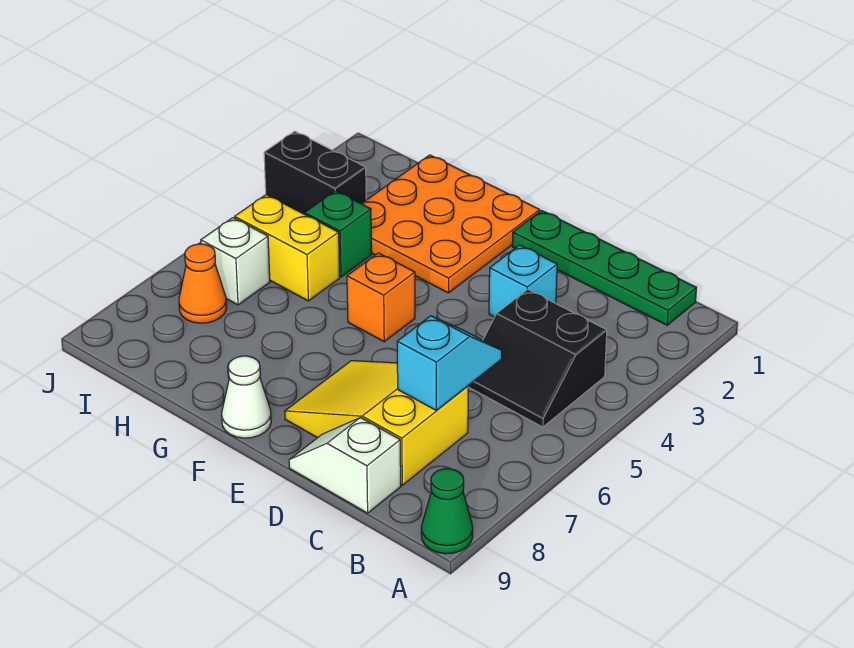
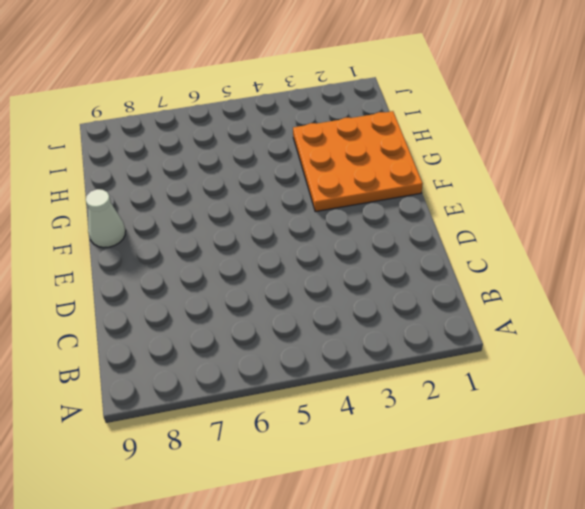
none -> green 1x1 cone [421,469,473,554]
none -> green 1x4 plate [512,211,696,325]
none -> black 2x2 slope [468,289,607,427]

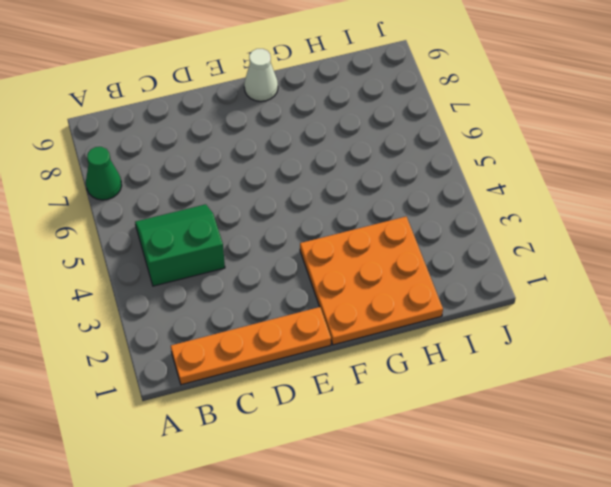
green 1x1 cone [86,147,122,200] -> green 1x1 cone moved to [421,469,473,554]
orange 1x4 plate [171,307,331,385] -> green 1x4 plate [512,211,696,325]
green 2x2 slope [135,204,225,286] -> black 2x2 slope [468,289,607,427]
none -> yellow 2x3 slope [285,361,468,485]
none -> white 1x2 slope [289,418,401,513]
none -> cyan 1x1 brick [489,245,557,317]

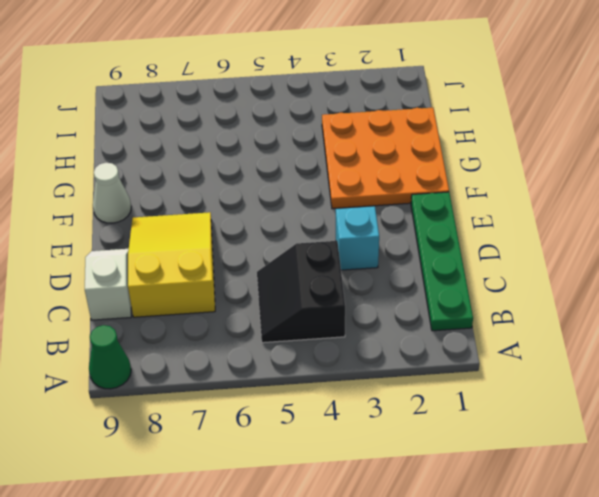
none -> orange 1x1 brick [347,253,415,342]
none -> green 1x1 brick [305,191,372,277]
none -> yellow 1x2 brick [235,195,340,301]

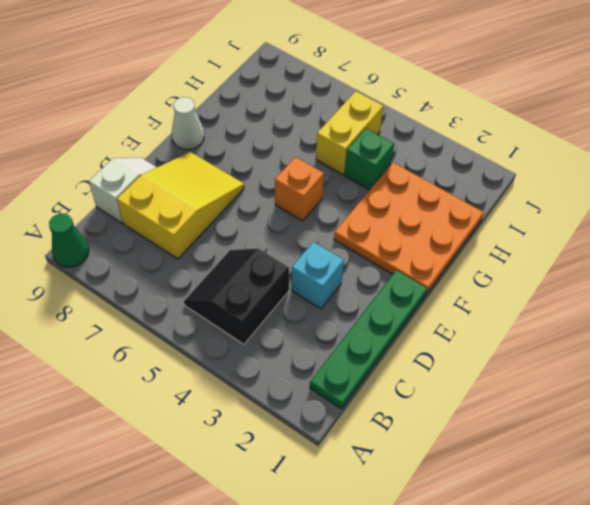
none -> black 1x2 brick [264,131,366,214]
none -> white 1x1 brick [201,218,270,305]
none -> orange 1x1 cone [179,244,227,323]

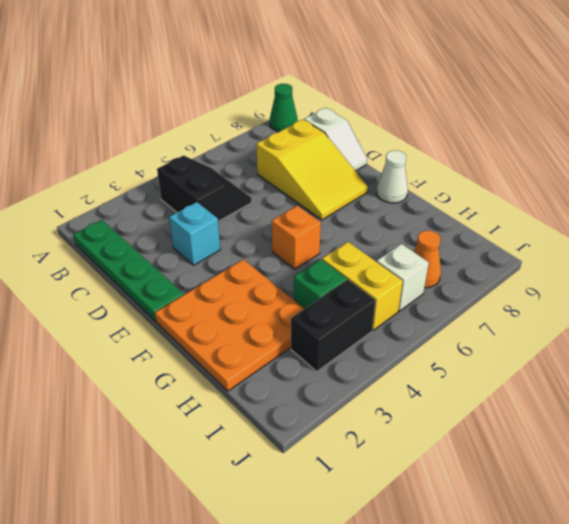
black 1x2 brick [291,280,376,372] -> black 1x2 brick turned to [264,131,366,214]
none -> cyan 1x2 slope [397,316,502,411]

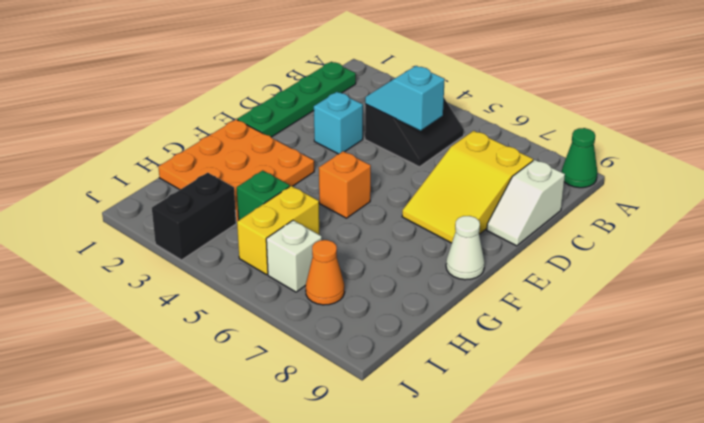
cyan 1x2 slope [365,66,445,130] -> cyan 1x2 slope moved to [397,316,502,411]

